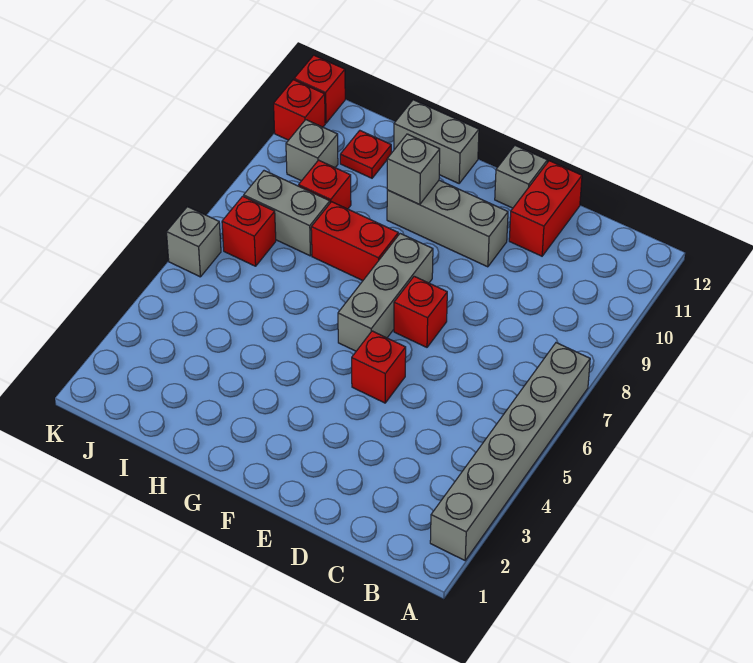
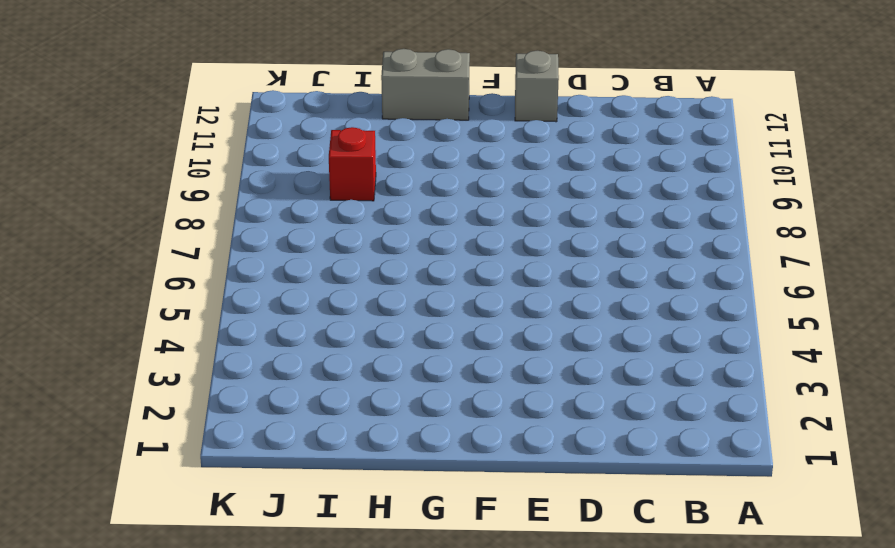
none -> grey 1x6 brick [430,343,590,560]
none -> red 1x2 brick [509,161,582,256]
none -> red 1x1 brick [352,331,406,403]

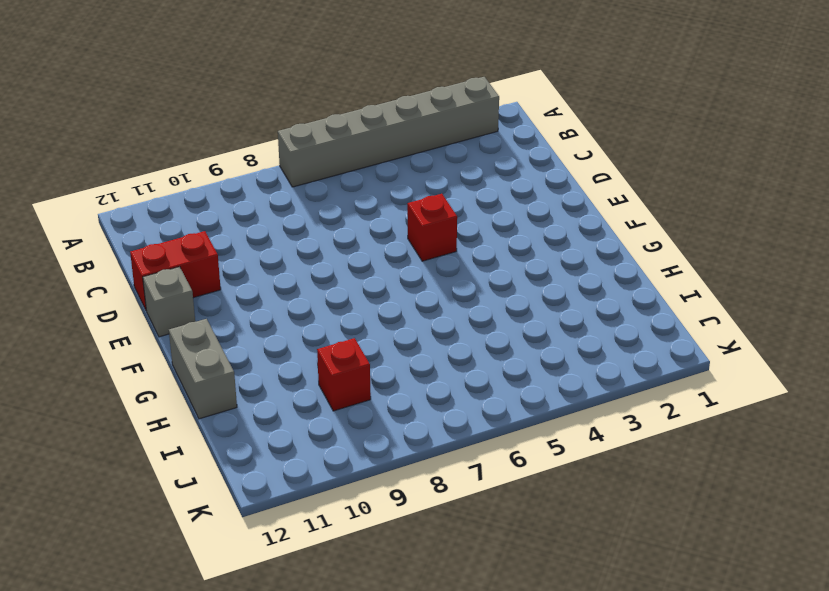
none -> red 1x1 brick [394,276,447,347]
none -> grey 1x3 brick [387,180,508,267]
none -> grey 1x3 brick [338,234,433,351]

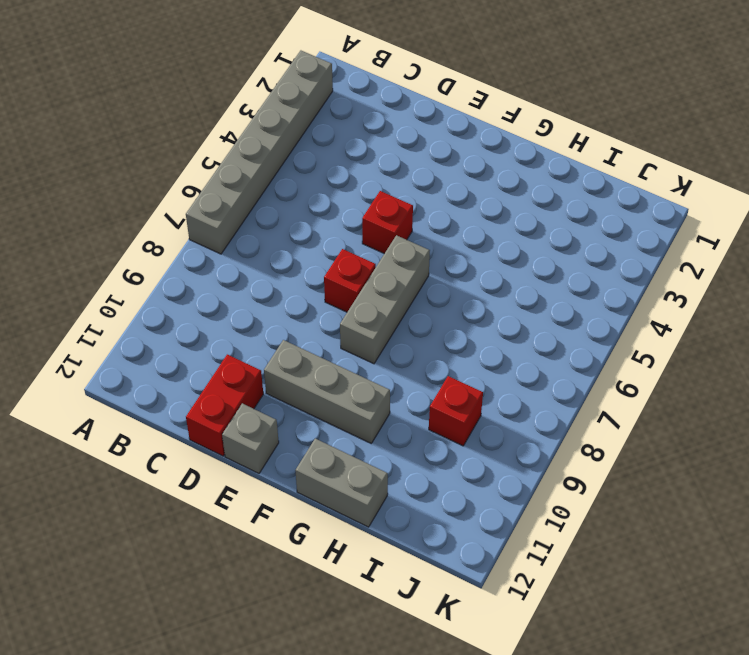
none -> red 1x2 brick [311,202,398,280]
none -> grey 1x2 brick [244,171,330,256]
none -> red 1x1 plate [340,131,391,178]

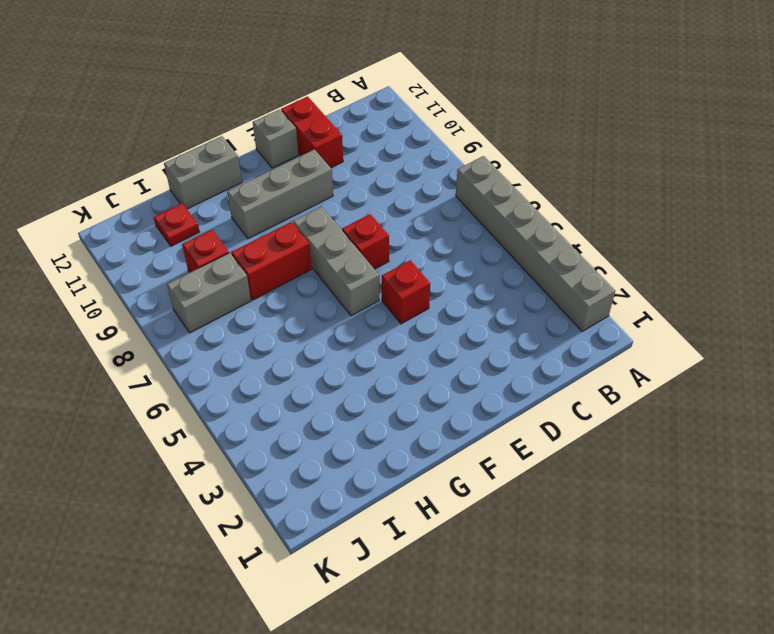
none -> red 1x1 brick [222,196,276,266]
none -> grey 1x1 brick [286,120,338,181]
none -> grey 1x1 brick [167,207,221,277]

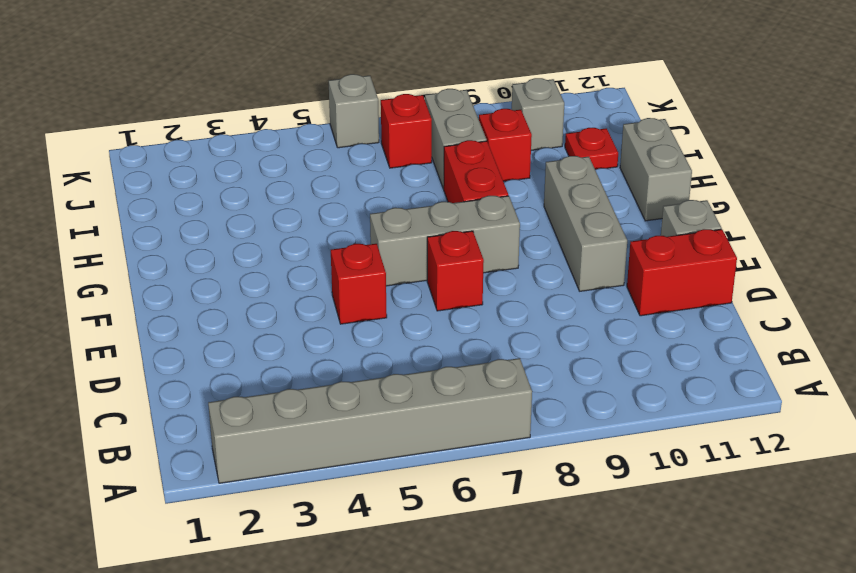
none -> red 1x1 brick [274,80,325,140]
none -> red 1x1 brick [294,55,345,123]
none -> grey 1x1 brick [387,134,440,205]

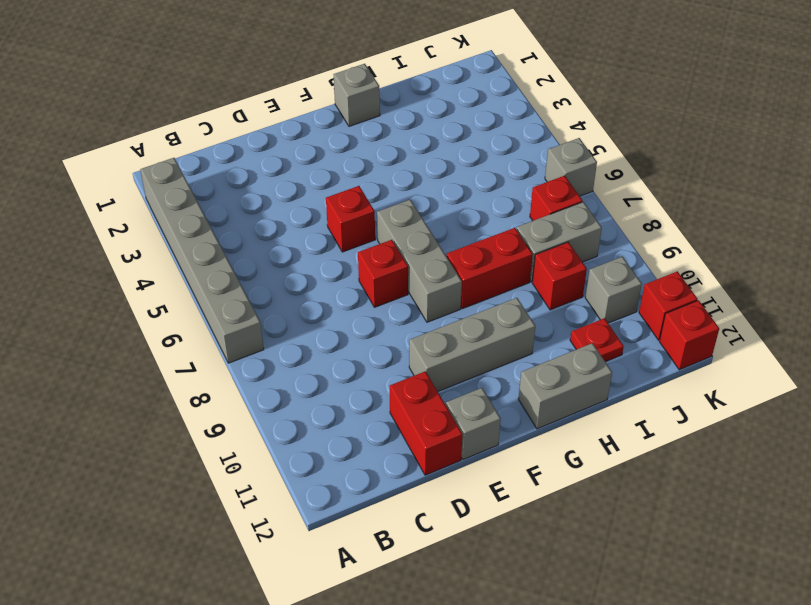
grey 1x1 brick [334,64,380,126] -> grey 1x1 brick moved to [387,134,440,205]

